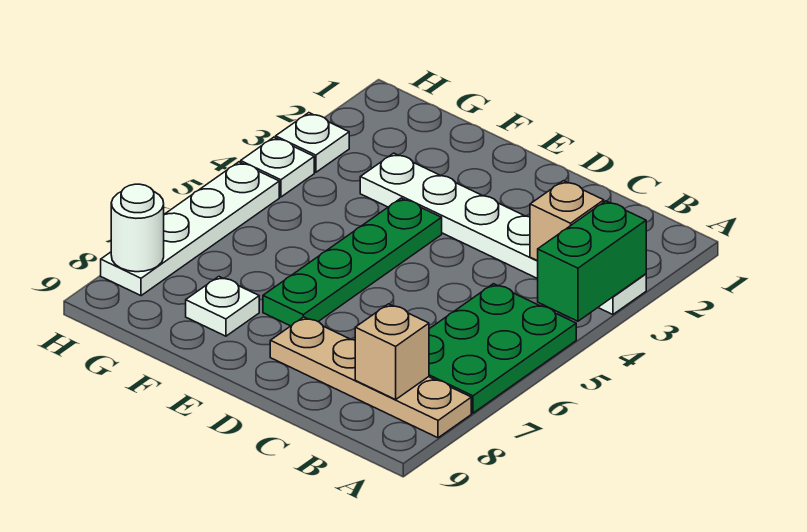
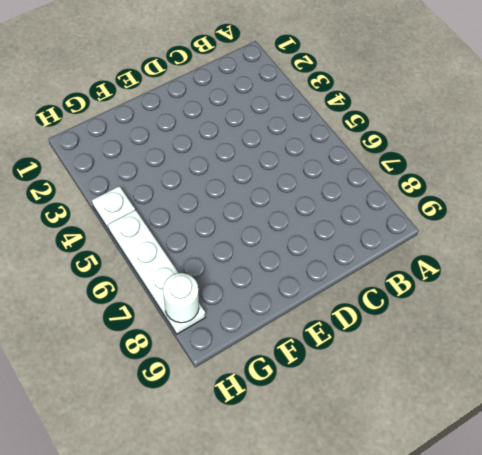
none -> white 1x6 plate [360,153,646,315]
none -> green 2x3 plate [429,284,576,413]
none -> tan 1x4 plate [270,317,471,438]

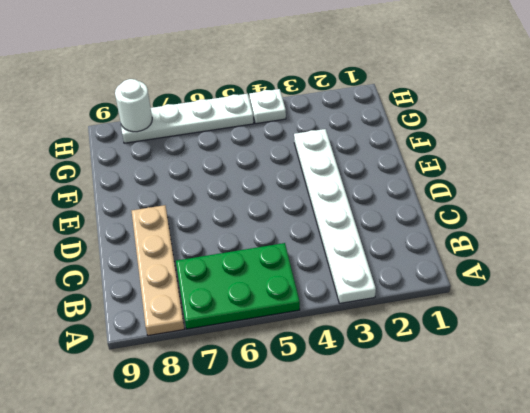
none -> green 1x4 plate [263,198,442,326]
none -> white 1x1 plate [186,277,259,336]
none -> white 1x1 plate [276,113,349,172]

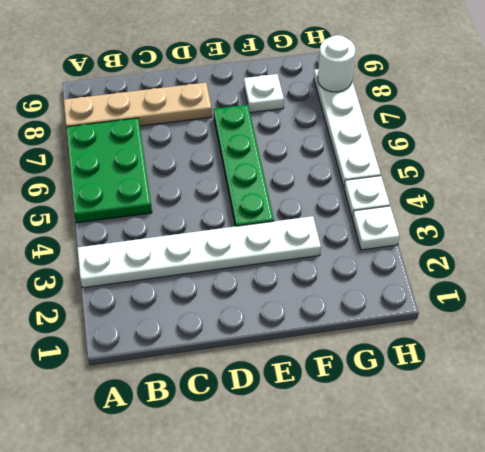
none -> green 1x2 brick [538,201,646,321]
none -> tan 1x1 brick [530,181,604,261]
none -> tan 1x1 brick [355,304,429,399]

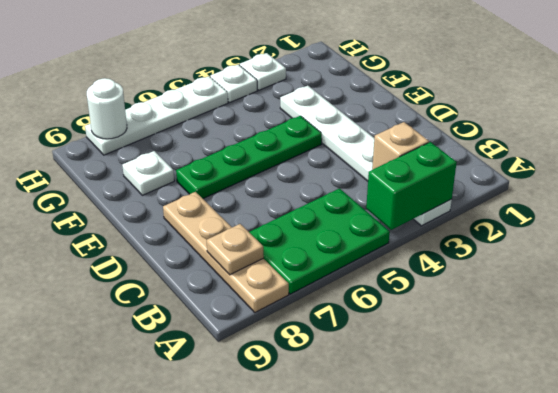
tan 1x1 plate [207,224,264,275] -> tan 1x1 brick [355,304,429,399]

